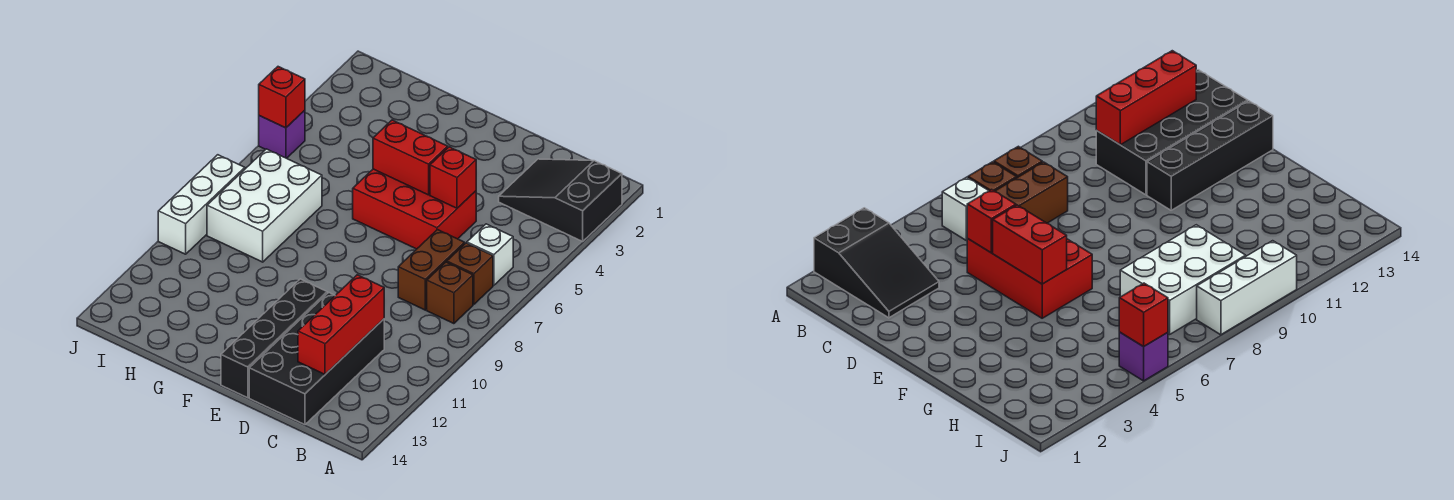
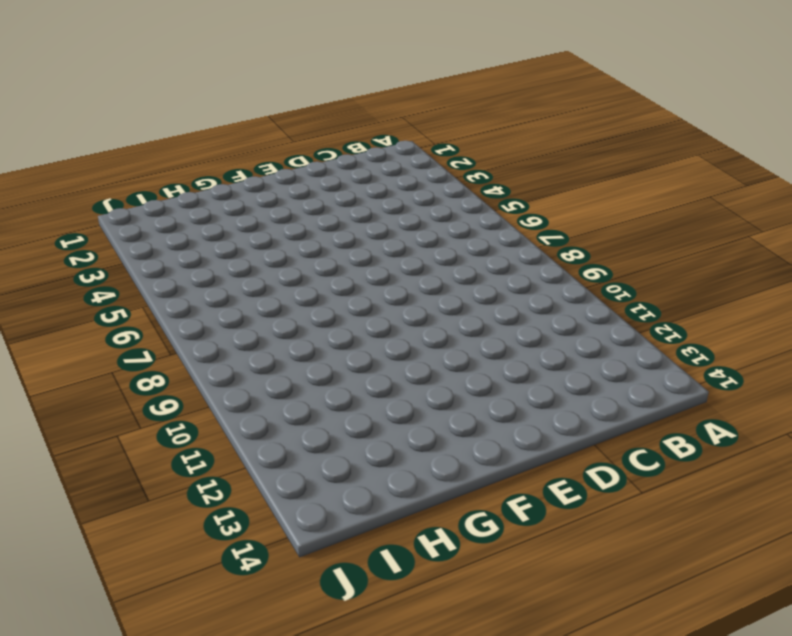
none -> black 2x3 slope [499,159,622,241]
none -> white 1x1 brick [467,224,513,285]
none -> brown 1x1 brick [447,243,493,304]

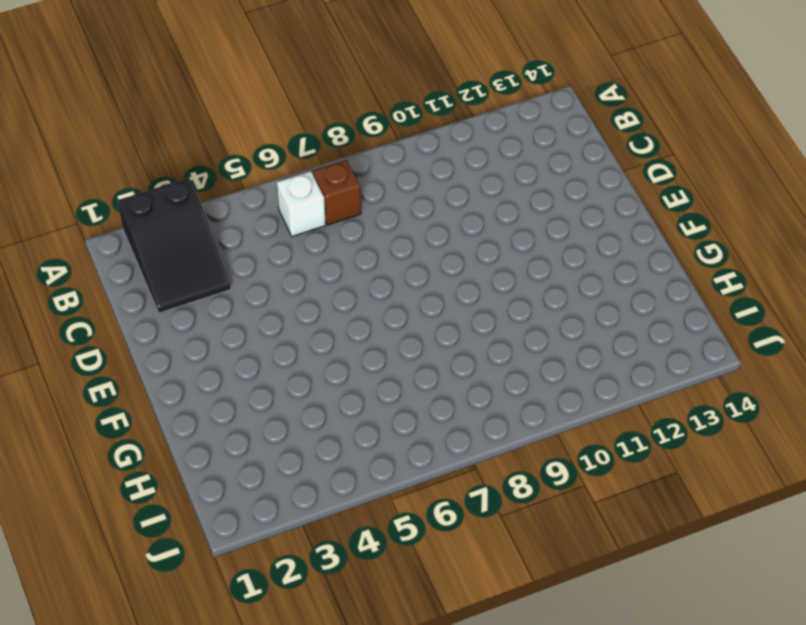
none -> brown 1x1 brick [427,262,473,324]
none -> brown 1x2 brick [398,230,465,310]
none -> black 2x4 brick [249,293,384,425]

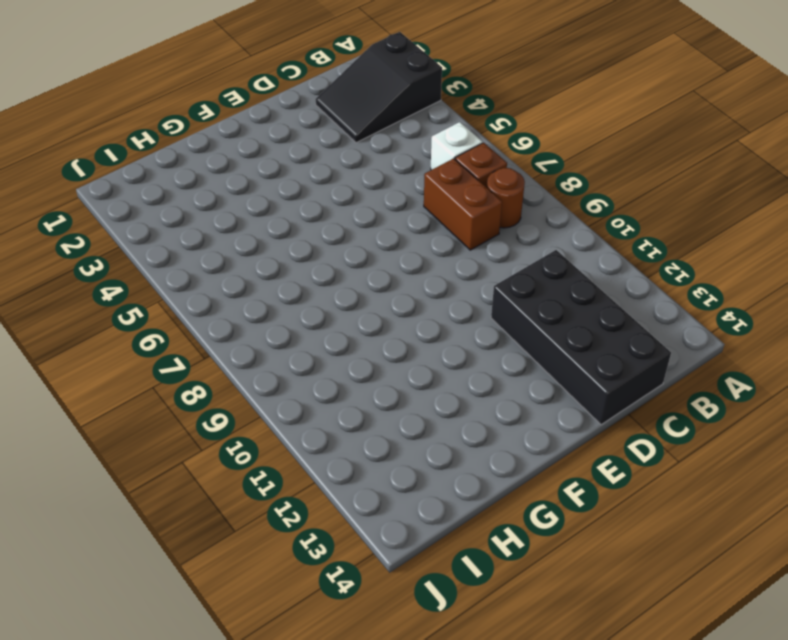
brown 1x1 round brick [487,168,525,228] -> brown 1x1 brick [427,262,473,324]
none -> red 2x3 brick [353,169,476,249]
none -> black 1x4 brick [221,279,327,398]
none -> white 2x3 brick [207,149,322,262]

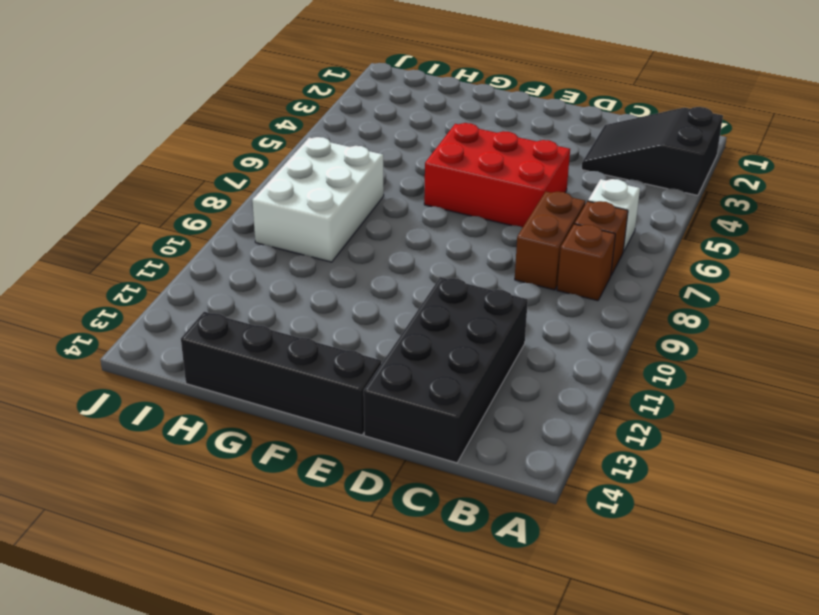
black 1x4 brick [181,312,381,435] -> black 1x4 brick turned to [221,279,327,398]
none -> purple 1x1 brick [259,110,305,158]
none -> white 1x3 brick [158,155,245,254]
none -> red 1x3 brick [298,275,384,374]

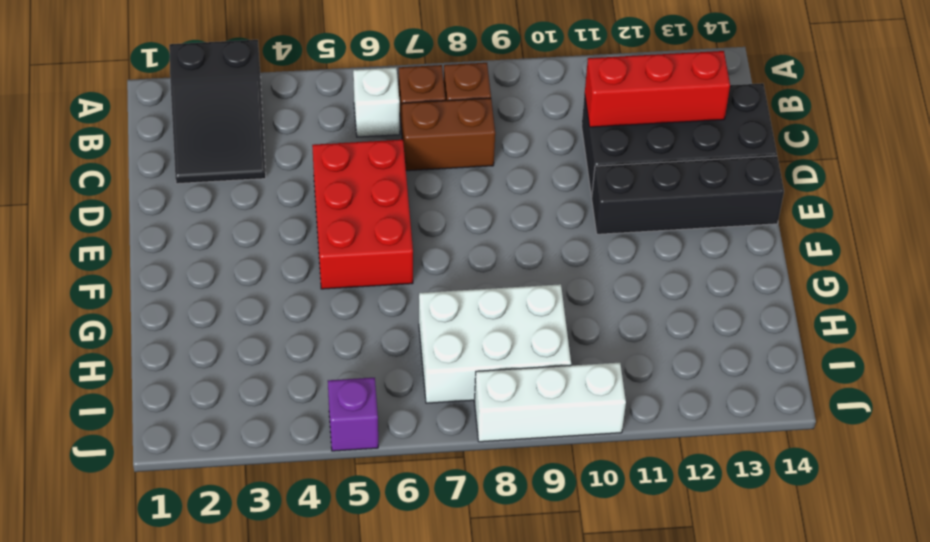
none -> red 1x1 brick [430,147,476,208]
none -> red 1x2 brick [373,120,448,195]
none -> red 1x1 brick [259,67,305,128]

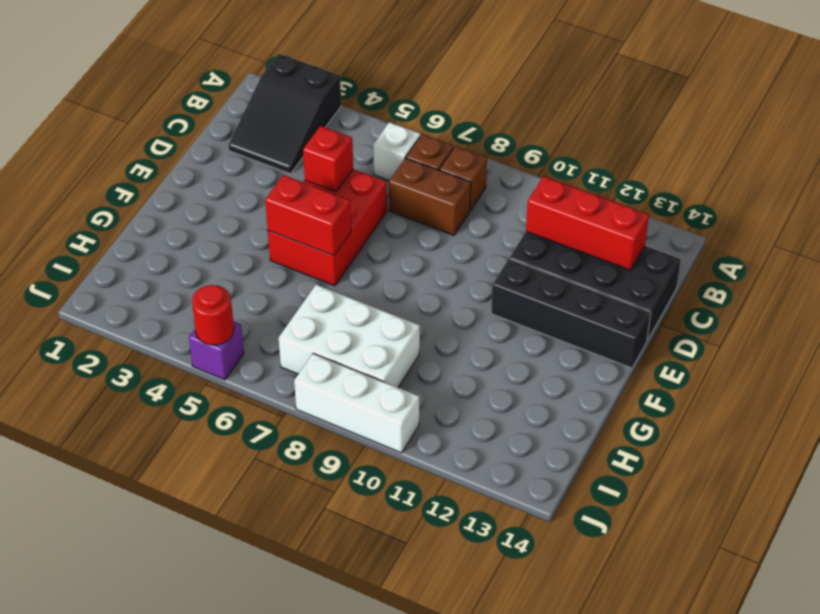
red 1x2 brick [265,175,351,256] -> red 1x2 brick turned to [373,120,448,195]
red 1x1 round brick [192,285,234,345] -> red 1x1 brick [259,67,305,128]

